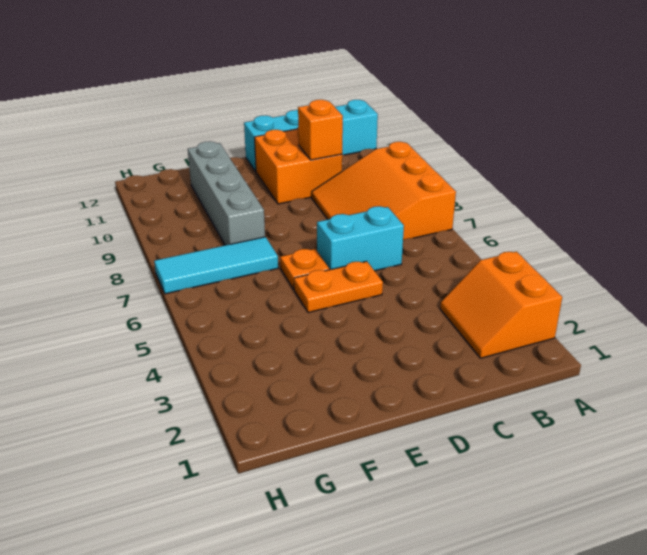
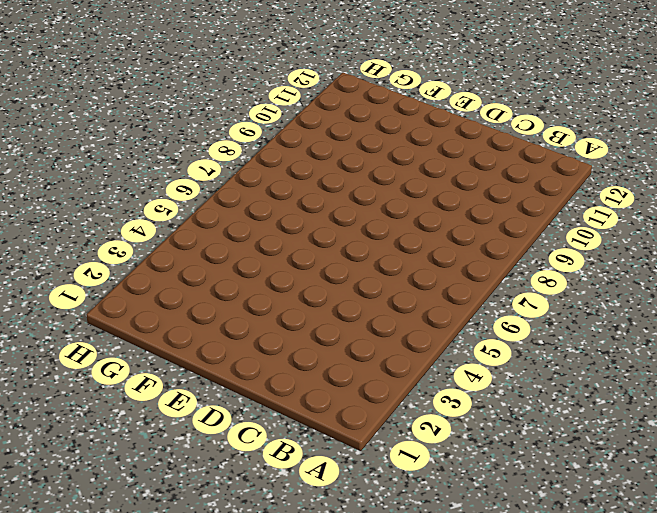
none -> orange 2x2 slope [440,252,562,358]
none -> orange 3x3 slope [312,142,456,240]

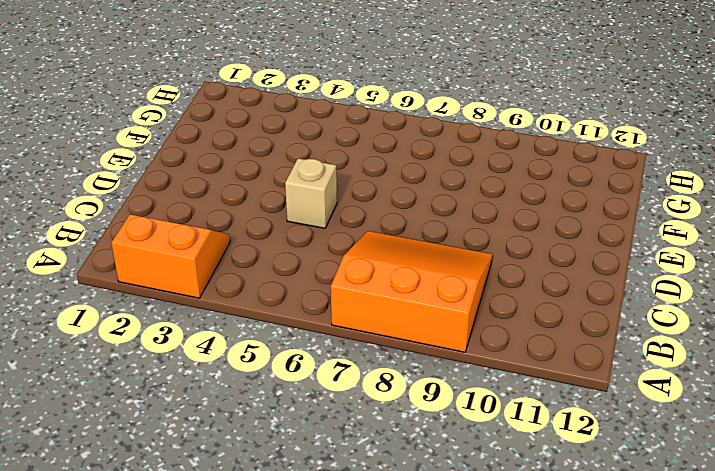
tan 1x1 brick [285,158,337,228] -> orange 1x2 plate [294,261,383,313]
none -> cyan 1x4 brick [244,100,378,171]
none -> cyan 1x2 brick [317,206,404,271]

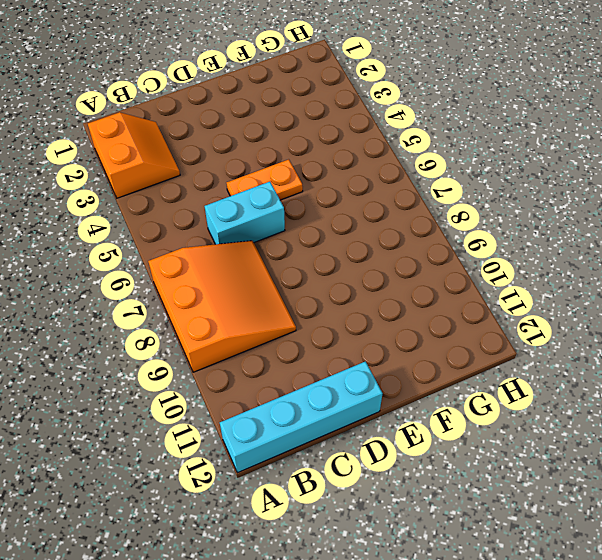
none -> orange 2x2 brick [255,128,342,204]
none -> orange 1x1 plate [280,249,329,289]

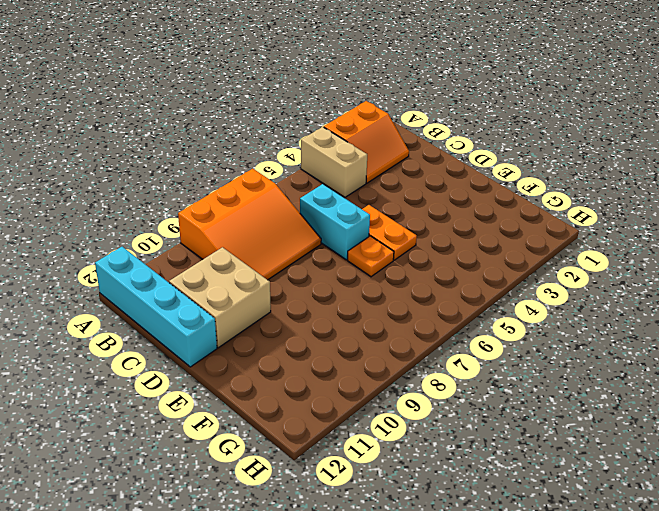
tan 1x2 brick [301,127,367,197] -> none
tan 2x2 brick [169,247,271,348] -> orange 2x2 brick [255,128,342,204]
none -> cyan 1x3 tile [154,237,278,294]
none -> grey 1x4 brick [188,141,265,245]

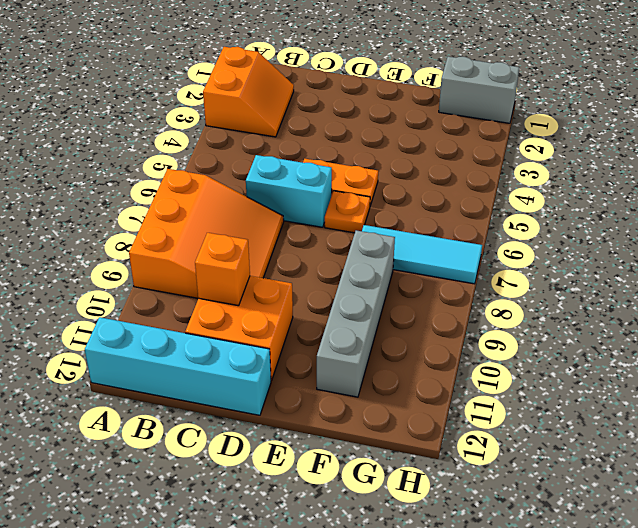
grey 1x2 brick [439,57,519,123] -> none

